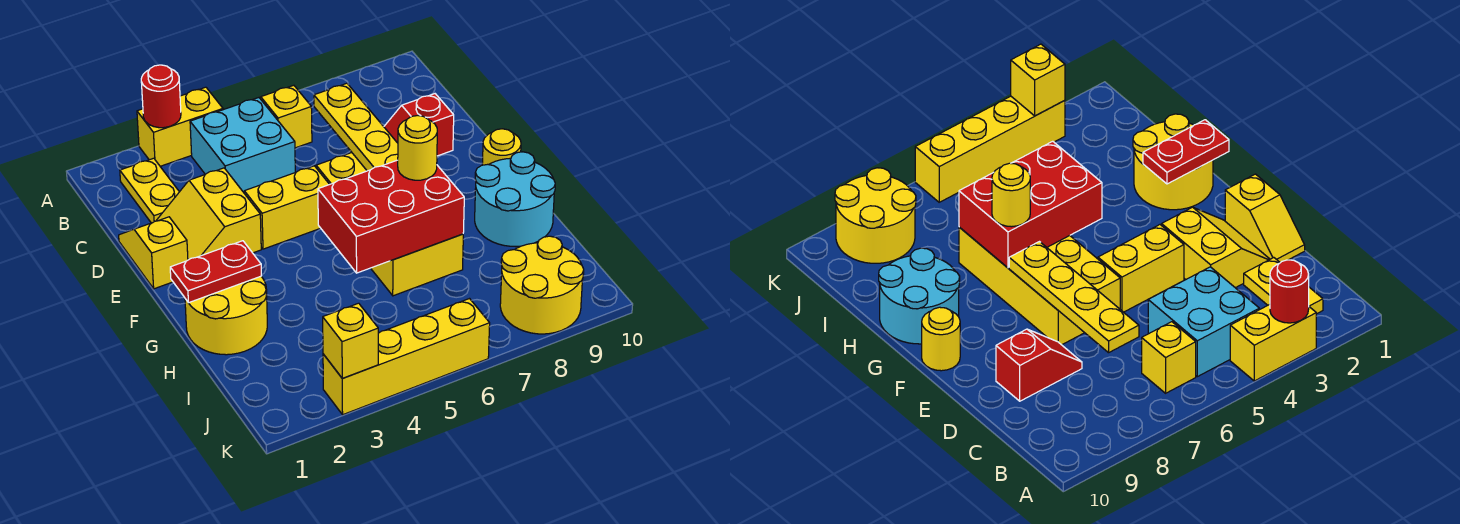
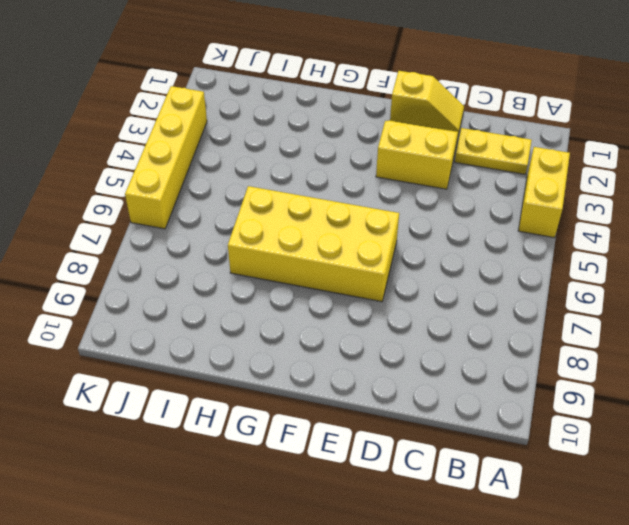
none -> cyan 2x2 brick [190,98,295,192]
none -> yellow 1x1 brick [261,85,312,148]
none -> red 1x2 slope [384,94,454,156]

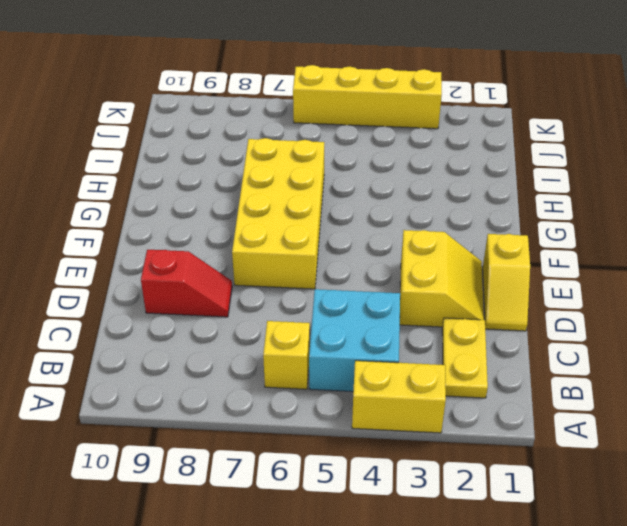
none -> yellow 1x2 brick [244,166,329,249]
none -> yellow 1x1 round brick [482,129,521,165]
none -> yellow 2x2 round brick [185,276,267,355]

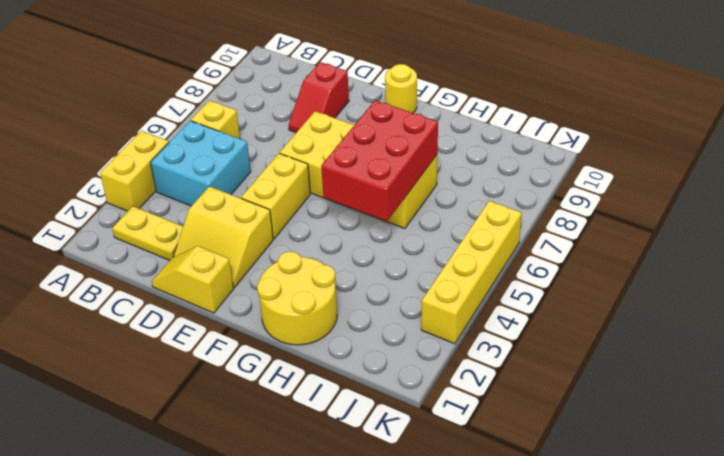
none -> cyan 2x2 round brick [475,152,555,247]
none -> yellow 2x2 round brick [500,236,584,334]
none -> red 1x1 round brick [141,65,181,128]

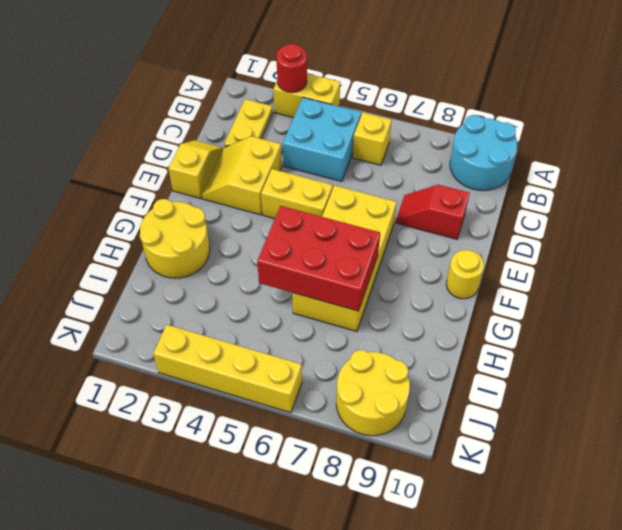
cyan 2x2 round brick [450,115,517,191] -> cyan 2x2 round brick moved to [475,152,555,247]
none -> yellow 1x4 plate [314,83,398,171]
none -> red 1x2 plate [170,241,261,303]
none -> yellow 1x1 brick [323,303,378,378]

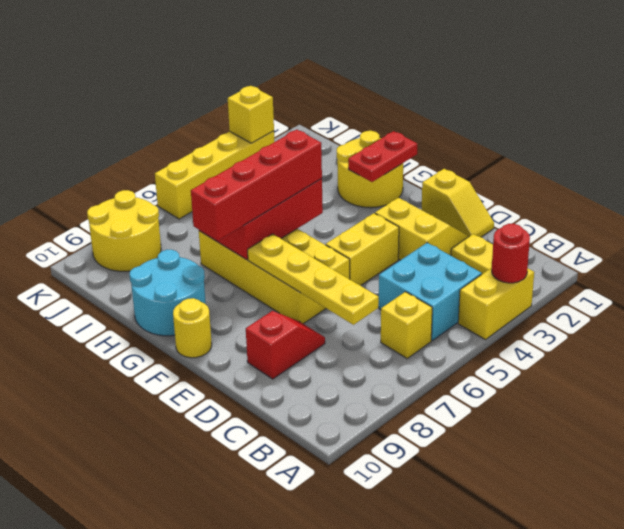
red 1x4 brick [191,130,322,241] -> yellow 1x1 round brick [398,116,437,180]

